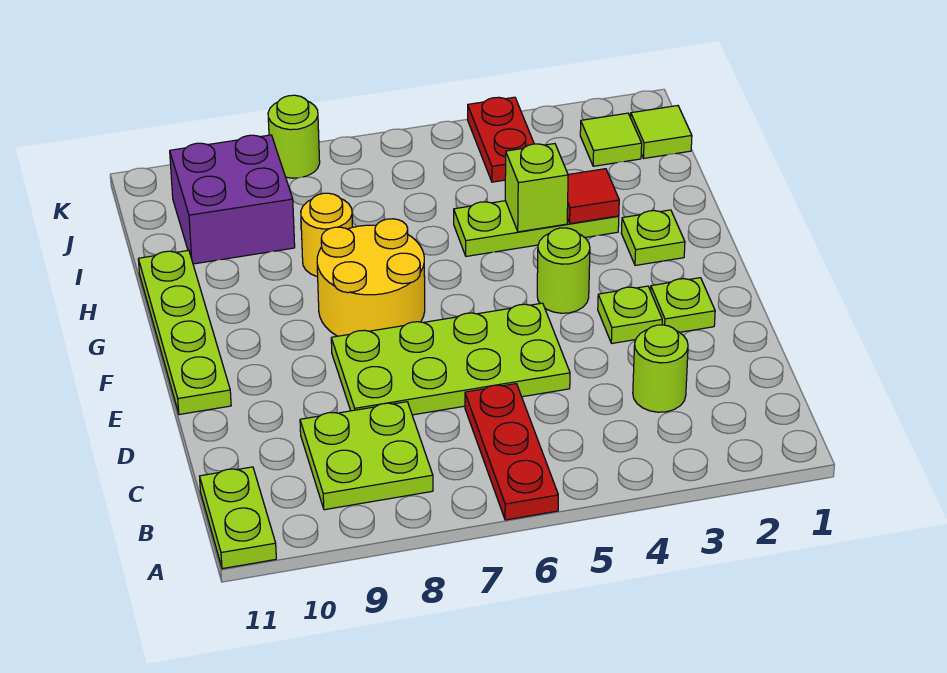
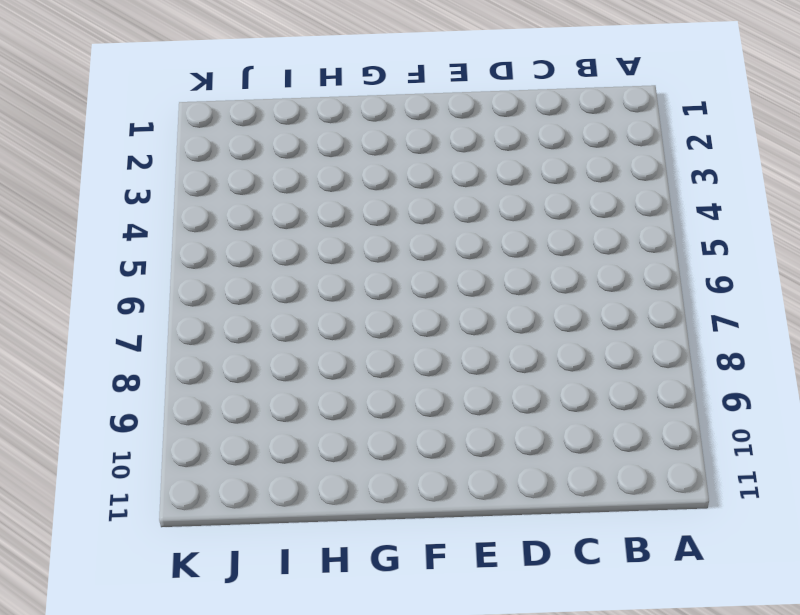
none -> red 1x3 plate [465,384,558,520]
none -> lime 1x2 plate [200,467,276,569]
none -> lime 2x2 plate [300,402,433,510]

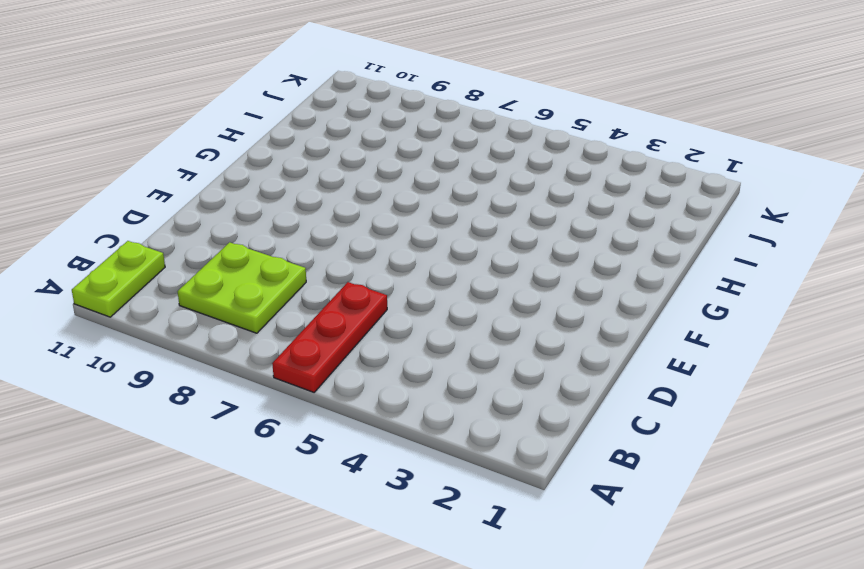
none -> lime 1x1 round brick [633,325,688,412]
none -> lime 2x4 plate [331,303,570,415]
none -> lime 1x1 plate [651,278,715,332]

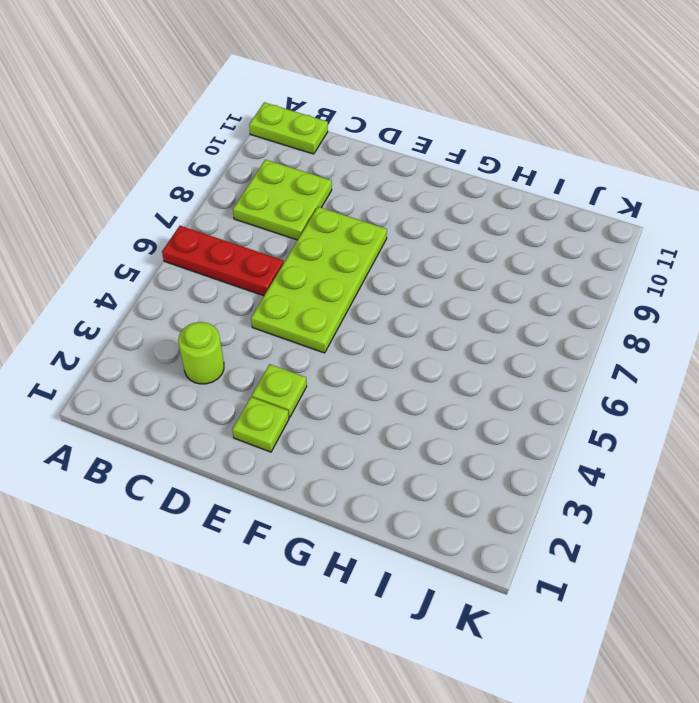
none -> lime 1x4 plate [138,250,231,415]
none -> lime 1x1 round brick [537,228,590,313]
none -> yellow 2x2 round brick [317,219,425,336]

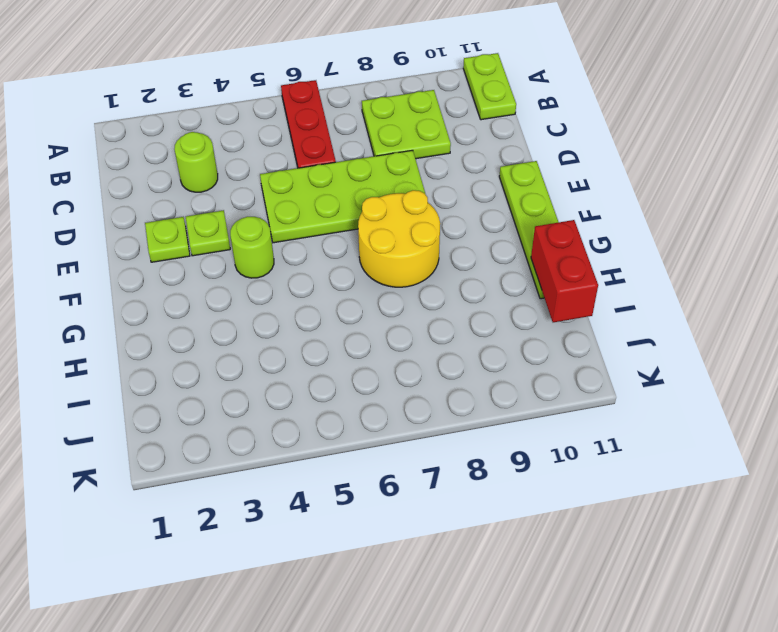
red 1x2 brick [531,220,598,322] -> none
none -> lime 1x1 plate [621,210,685,265]
none -> lime 1x3 plate [454,201,619,256]
none -> yellow 1x1 round brick [301,193,352,277]

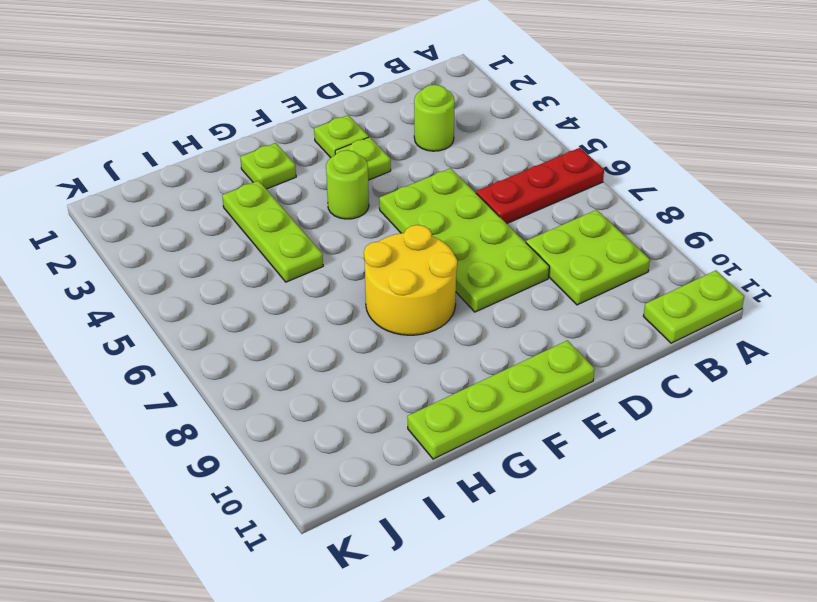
none -> yellow 1x1 round brick [301,193,352,277]
none -> purple 2x2 brick [170,135,295,264]
none -> lime 1x1 tile [631,106,692,158]

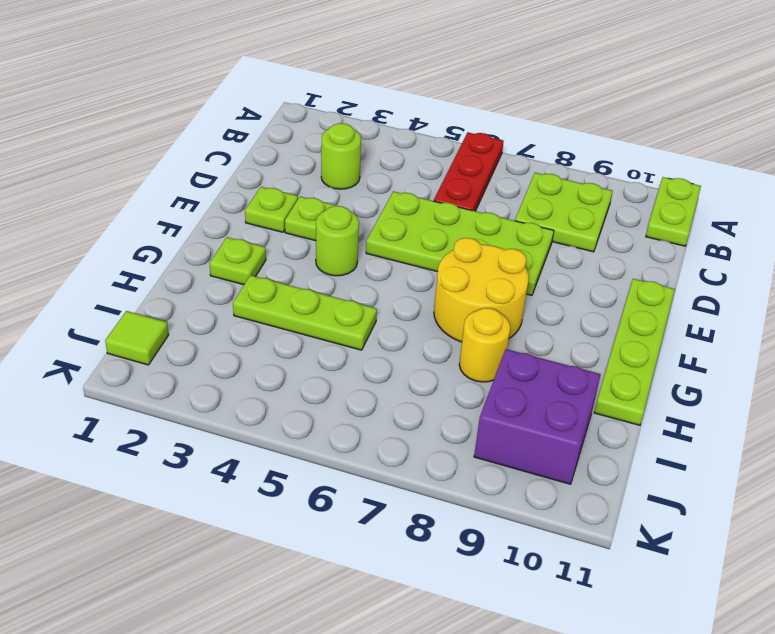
none -> lime 1x1 tile [580,113,642,166]
none -> red 1x2 plate [468,97,534,182]
none -> lime 1x1 round brick [268,95,320,178]

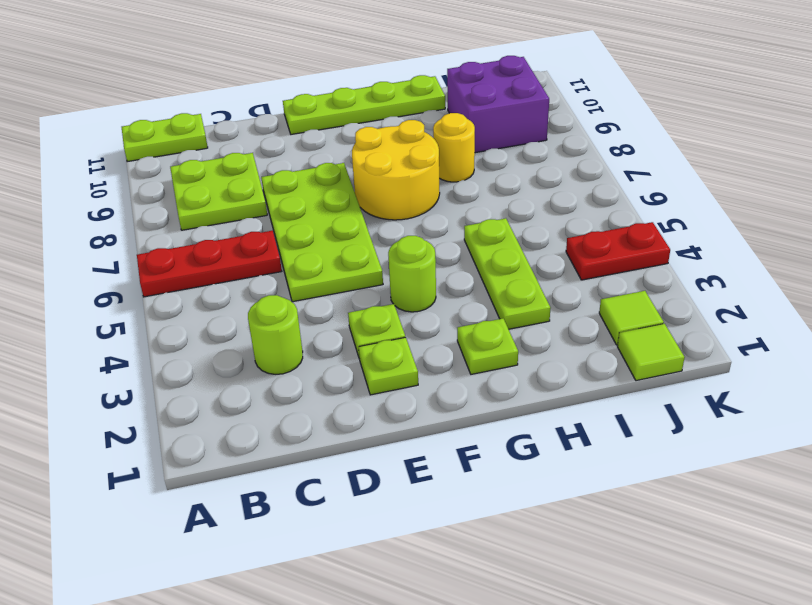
none -> lime 1x1 round brick [268,95,320,178]
none -> red 1x1 tile [567,169,619,224]
none -> lime 1x1 brick [505,144,568,232]

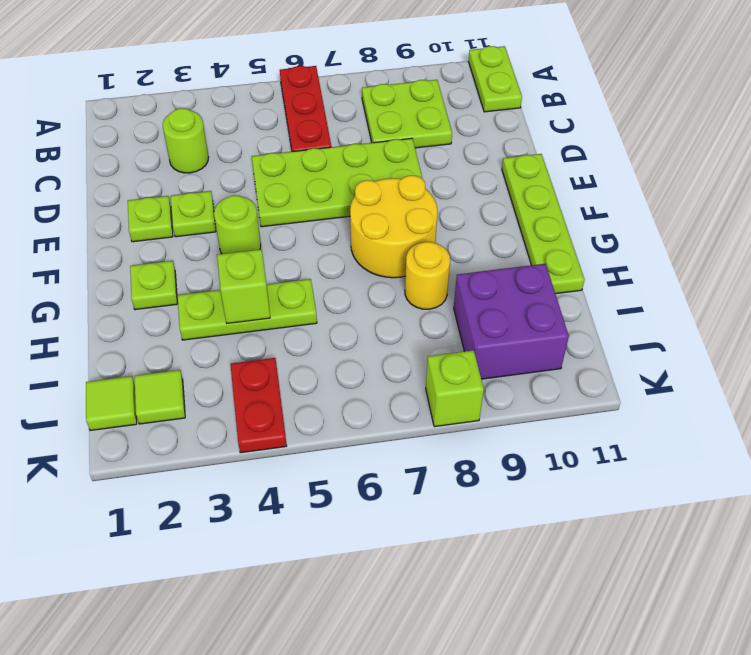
lime 1x1 brick [426,350,484,427] -> lime 1x1 round brick [268,95,320,178]
none -> red 1x1 tile [567,169,619,224]

